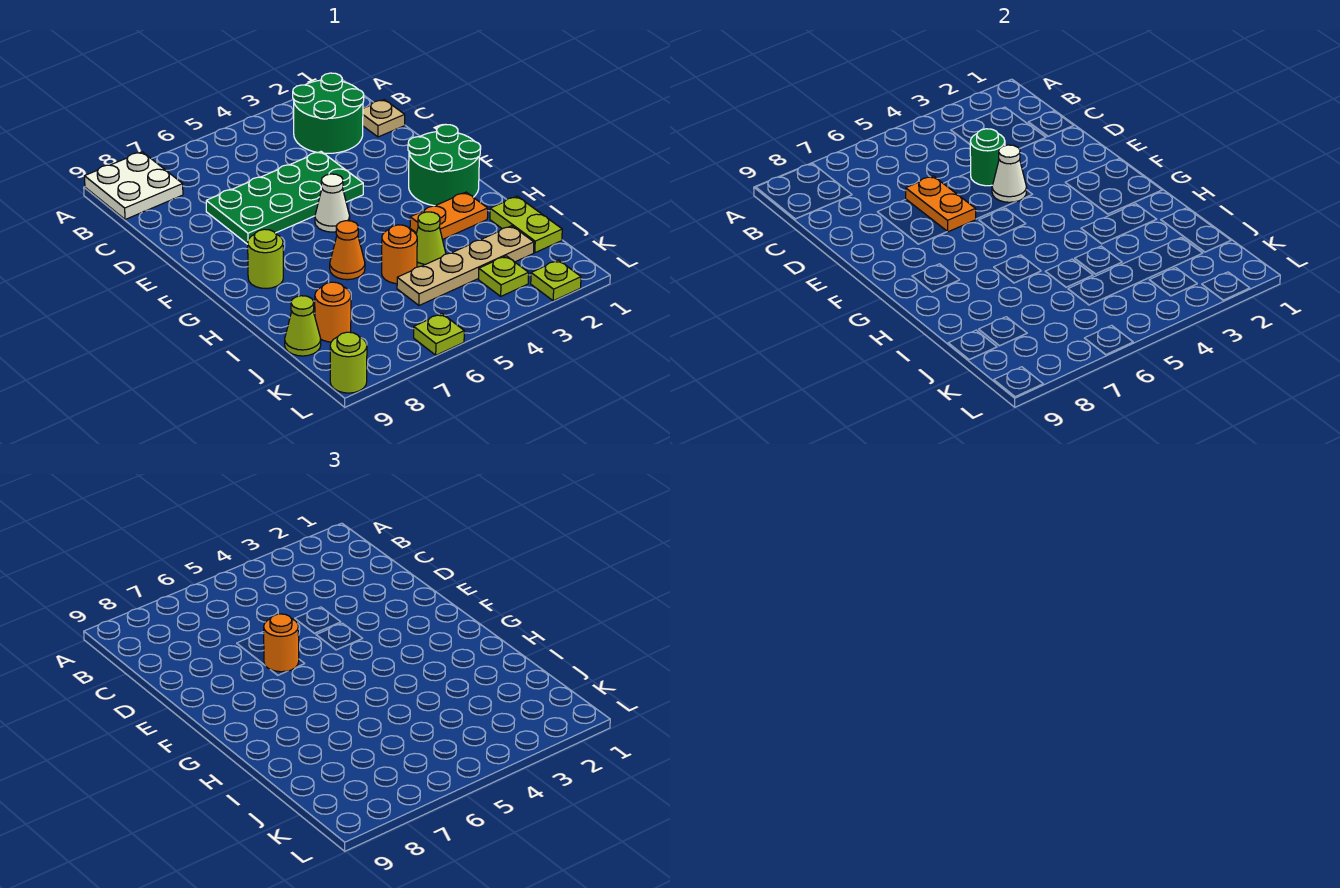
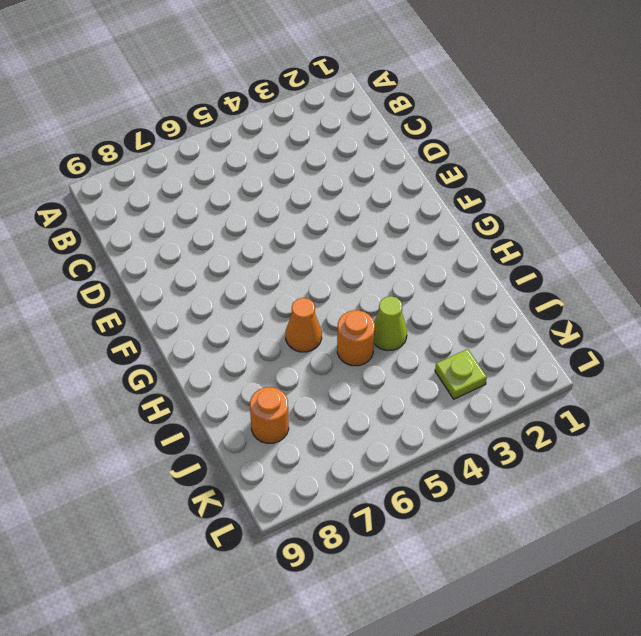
none -> white 2x2 plate [85,152,183,219]
none -> green 2x2 round brick [293,73,364,153]
none -> tan 1x1 plate [363,100,405,137]

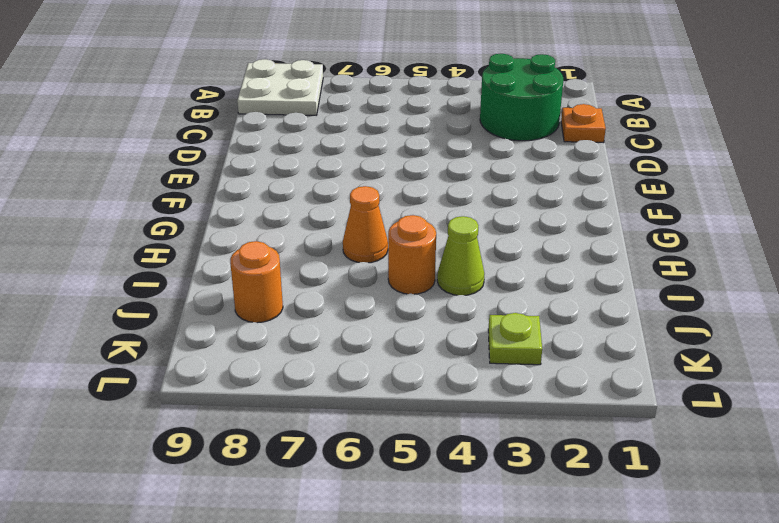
orange 1x1 plate [561,104,606,143] -> tan 1x1 plate [363,100,405,137]
none -> green 2x4 plate [206,152,363,244]
none -> green 2x2 round brick [408,125,481,206]
none -> white 1x1 cone [315,174,350,232]

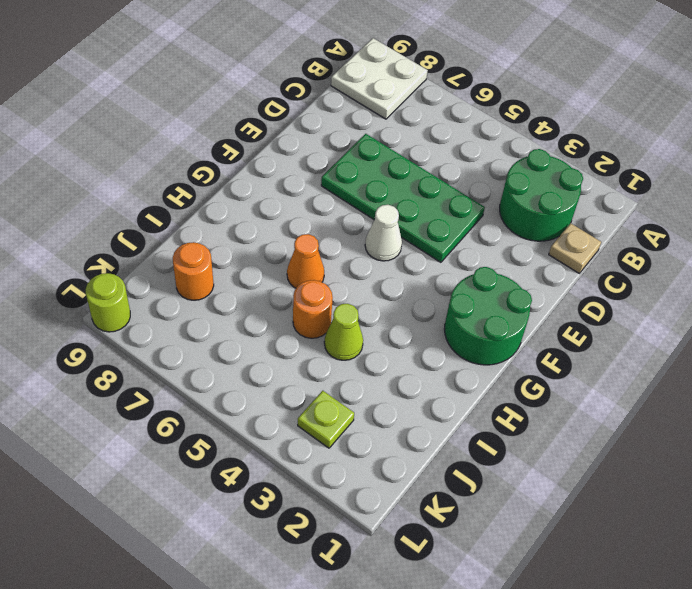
none -> lime 1x1 round brick [248,229,283,289]
none -> orange 1x2 plate [410,192,488,239]
none -> lime 1x2 plate [490,196,562,253]

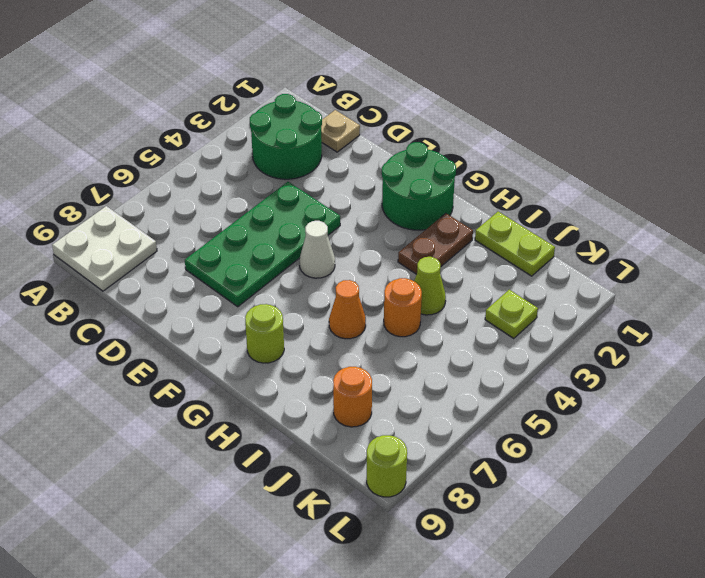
brown 1x2 plate [398,213,473,274] -> orange 1x2 plate [410,192,488,239]
none -> tan 1x4 plate [397,226,534,305]
none -> lime 1x1 cone [285,296,321,356]
none -> lime 1x1 plate [531,260,581,301]

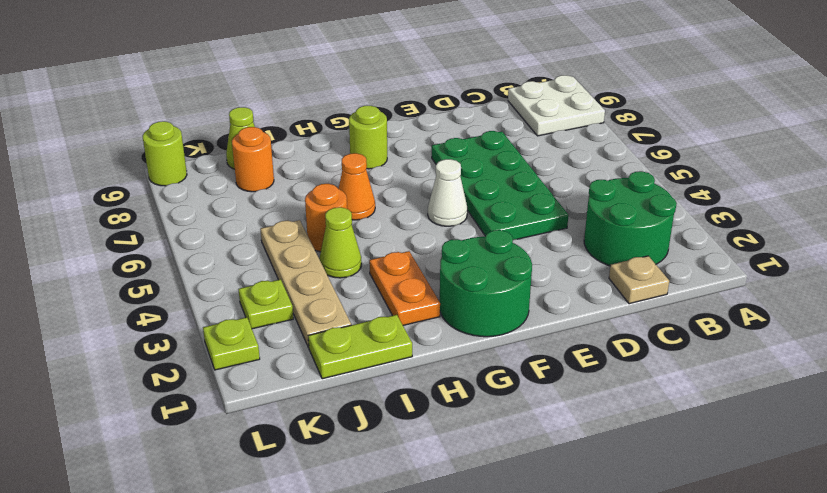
none -> lime 1x1 plate [414,314,464,355]
none -> green 1x1 round brick [970,129,1005,186]
none -> orange 1x2 plate [906,176,976,232]

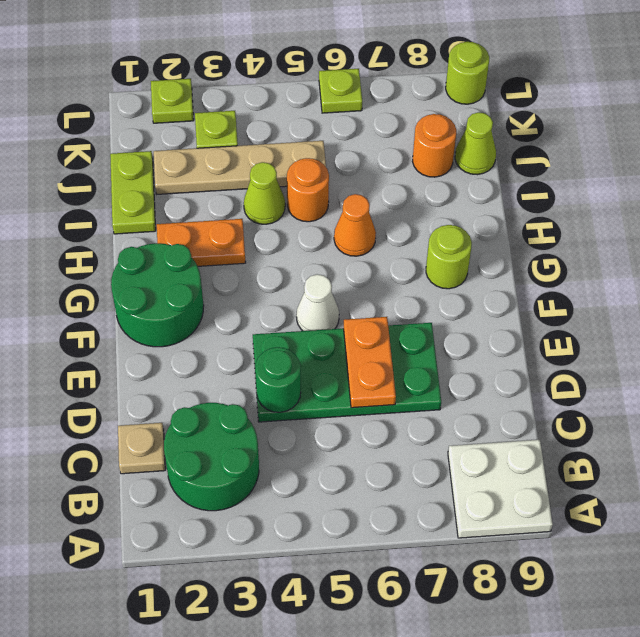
none -> white 1x1 cone [992,145,1027,202]
none -> orange 1x1 round brick [264,614,299,672]

